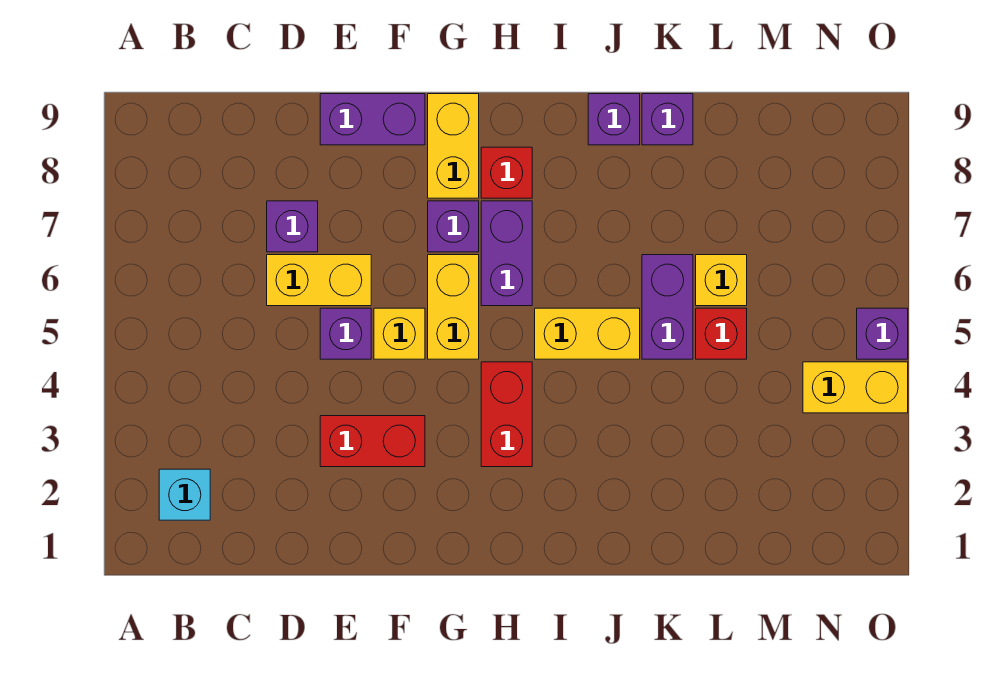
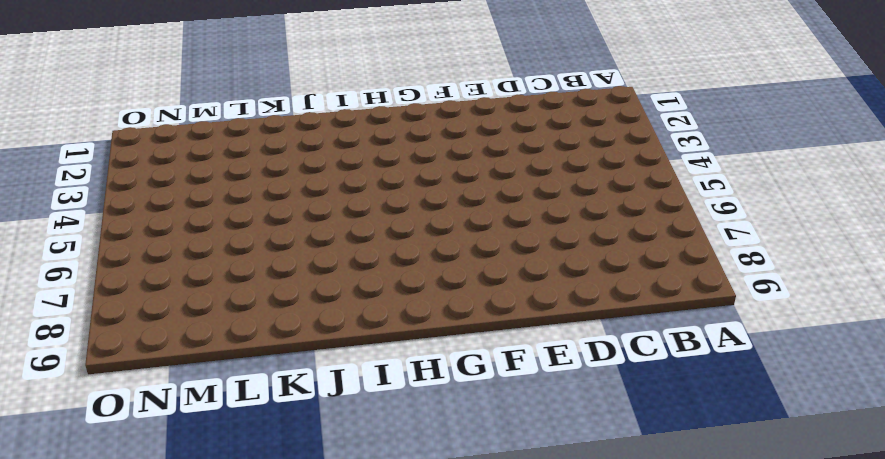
none -> cyan 1x1 brick [159,469,210,520]
none -> yellow 1x2 brick [267,255,371,306]
none -> purple 1x1 brick [267,201,318,252]

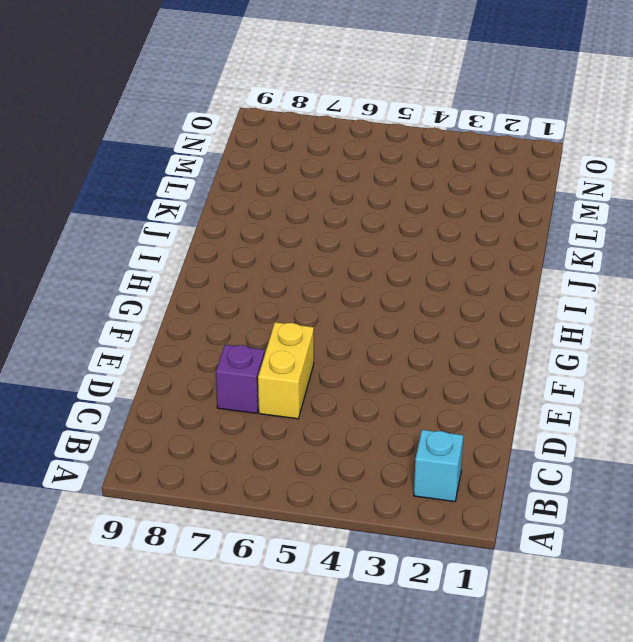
none -> red 1x2 brick [320,416,425,467]
none -> purple 1x1 brick [320,308,371,359]
none -> purple 1x2 brick [320,94,425,145]

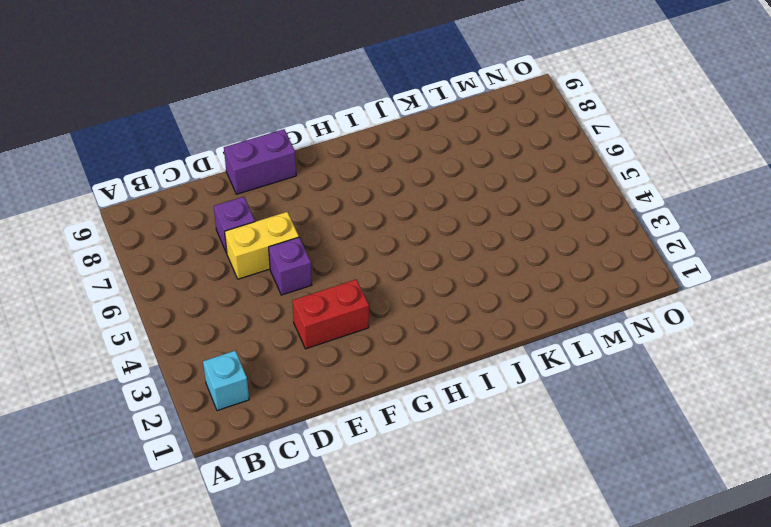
none -> yellow 1x1 brick [374,308,425,359]
none -> yellow 1x2 brick [428,255,479,359]
none -> purple 1x1 brick [428,201,479,252]

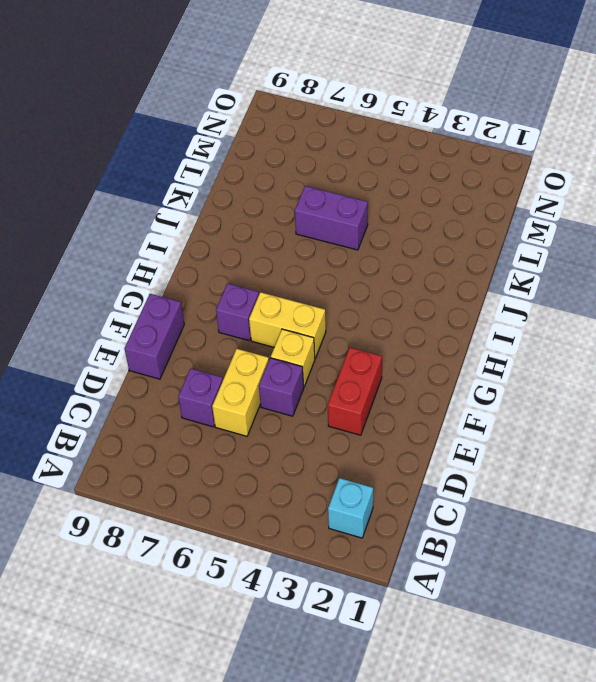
none -> yellow 1x2 brick [428,94,479,198]
none -> red 1x2 brick [481,362,532,467]
none -> purple 1x2 brick [481,201,532,306]

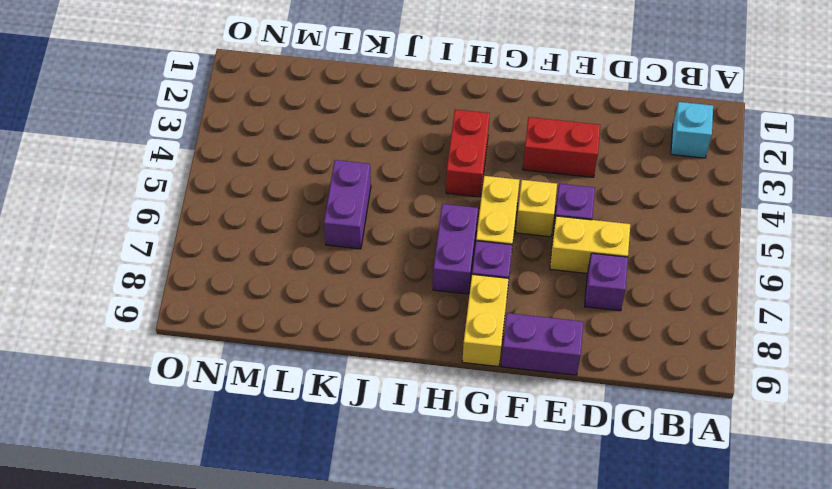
none -> red 1x1 brick [481,147,532,198]
none -> yellow 1x2 brick [535,308,640,359]
none -> purple 1x1 brick [588,94,640,145]

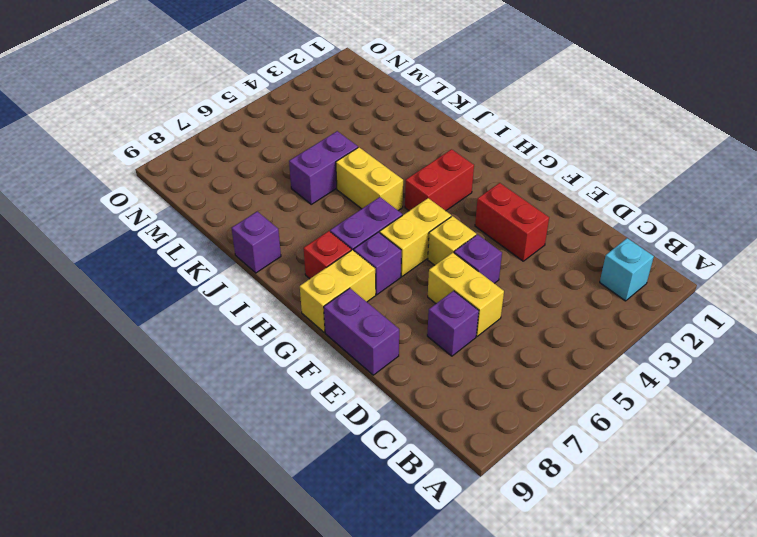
none -> purple 1x1 brick [642,94,693,145]
none -> red 1x1 brick [696,308,747,359]
none -> yellow 1x1 brick [696,255,747,306]

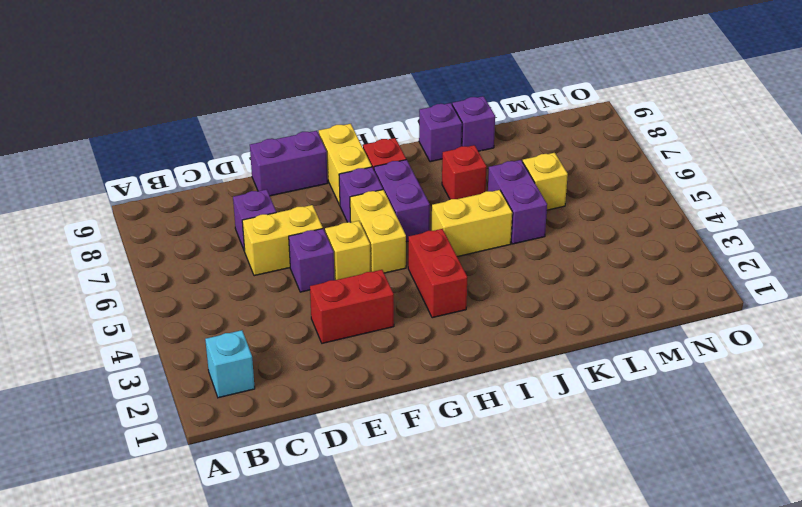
red 1x1 brick [442,145,487,199] -> red 1x1 brick moved to [696,308,747,359]
none -> yellow 1x2 brick [803,362,908,413]
none -> purple 1x1 brick [857,308,908,359]

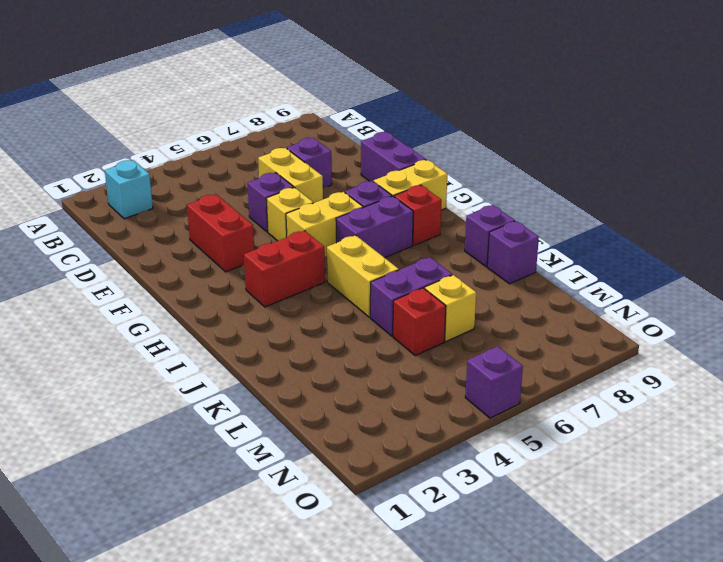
none -> yellow 1x2 brick [803,362,908,413]

